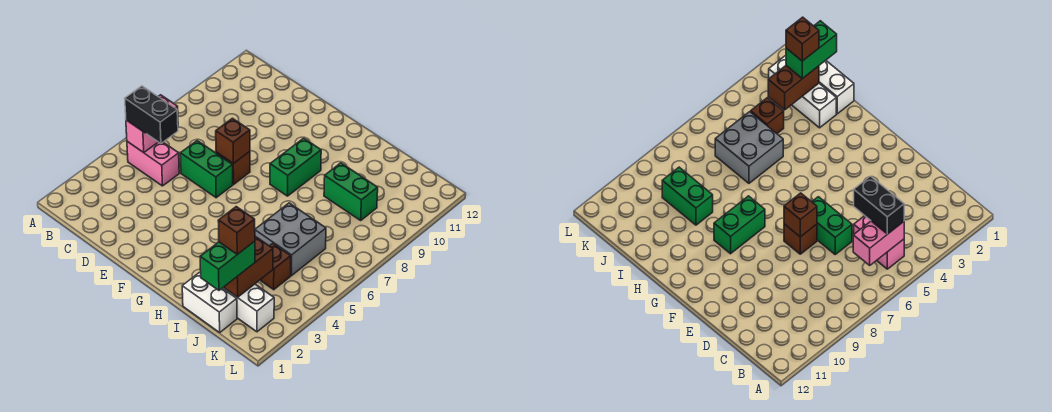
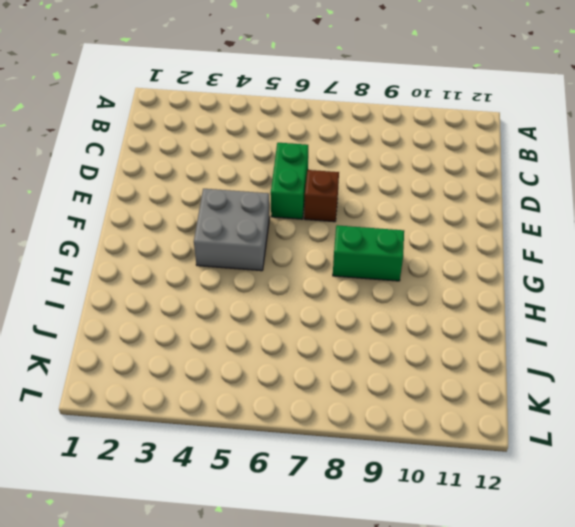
grey 2x2 brick [194,189,270,271] -> grey 2x2 brick moved to [255,203,326,276]
none -> pink 1x2 brick [127,142,179,186]
none -> white 1x2 brick [182,272,237,332]
none -> white 1x3 brick [223,284,274,332]

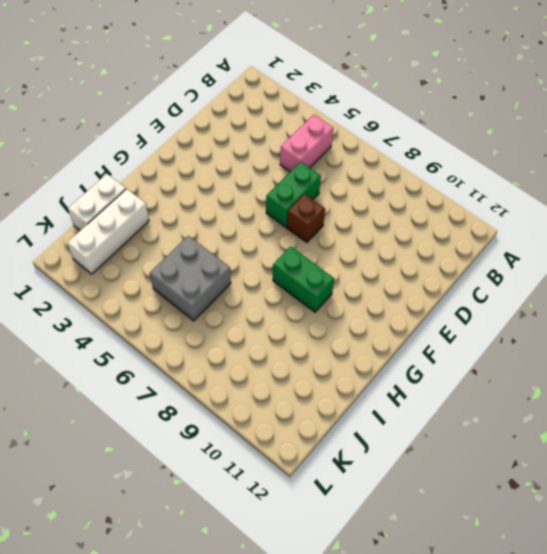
none -> green 1x2 brick [324,163,378,220]
none -> brown 1x1 brick [260,243,291,290]
none -> pink 1x2 brick [126,95,178,153]

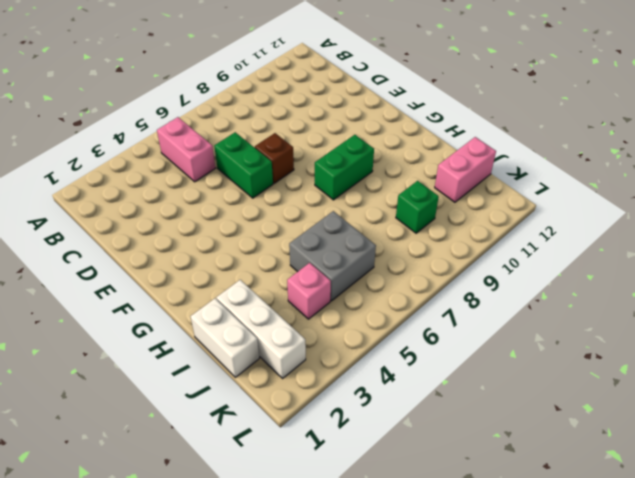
pink 1x1 brick [287,263,331,319] -> brown 1x1 brick [260,243,291,290]
green 1x1 brick [396,181,439,233] -> green 1x2 brick [324,163,378,220]
pink 1x2 brick [435,137,496,202] -> pink 1x2 brick moved to [126,95,178,153]
none -> brown 1x1 brick [216,118,250,164]
none -> brown 1x2 brick [224,236,273,297]
none -> black 1x2 brick [125,86,178,143]

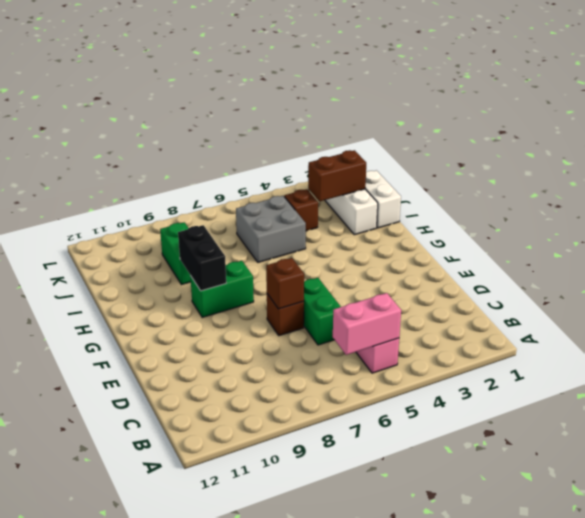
black 1x2 brick [178,225,226,291] -> black 1x2 brick moved to [125,86,178,143]
none -> green 1x2 brick [200,241,255,290]
none -> brown 1x1 brick [218,207,255,254]

